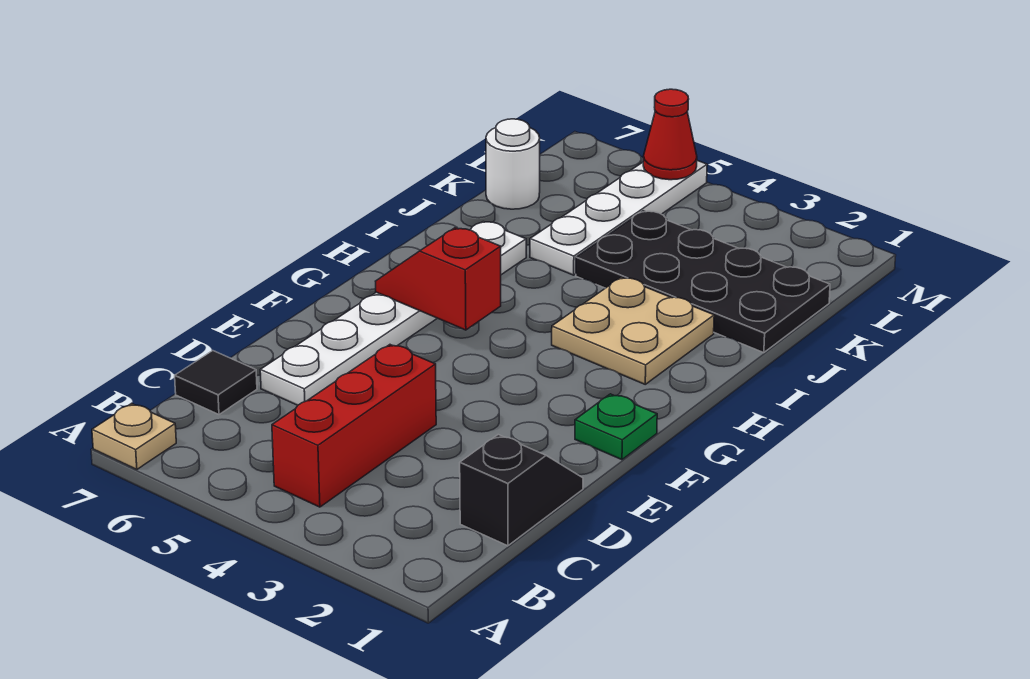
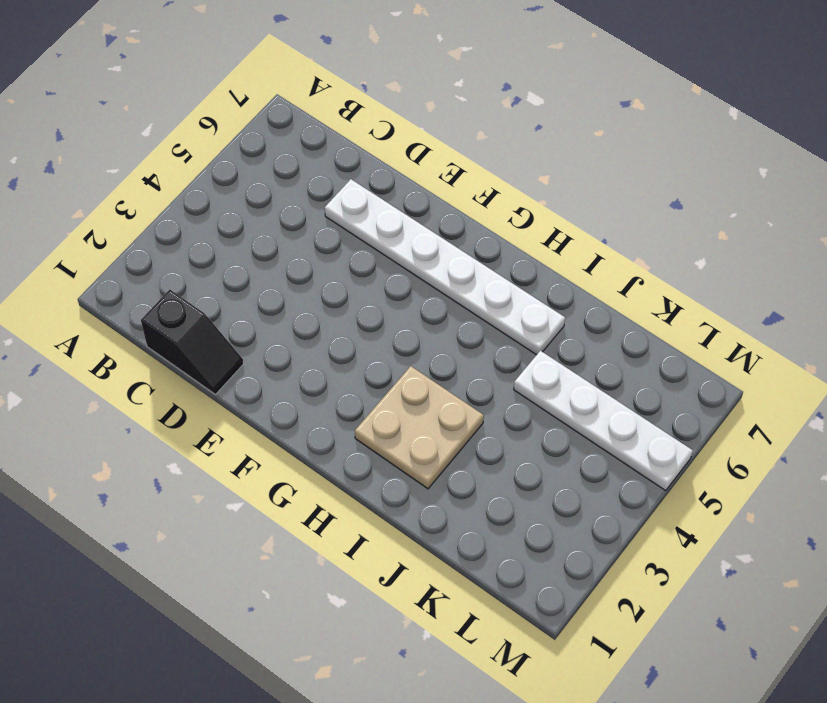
none -> tan 1x1 plate [92,403,176,469]
none -> red 1x3 brick [272,345,436,507]
none -> black 1x1 tile [175,351,257,414]

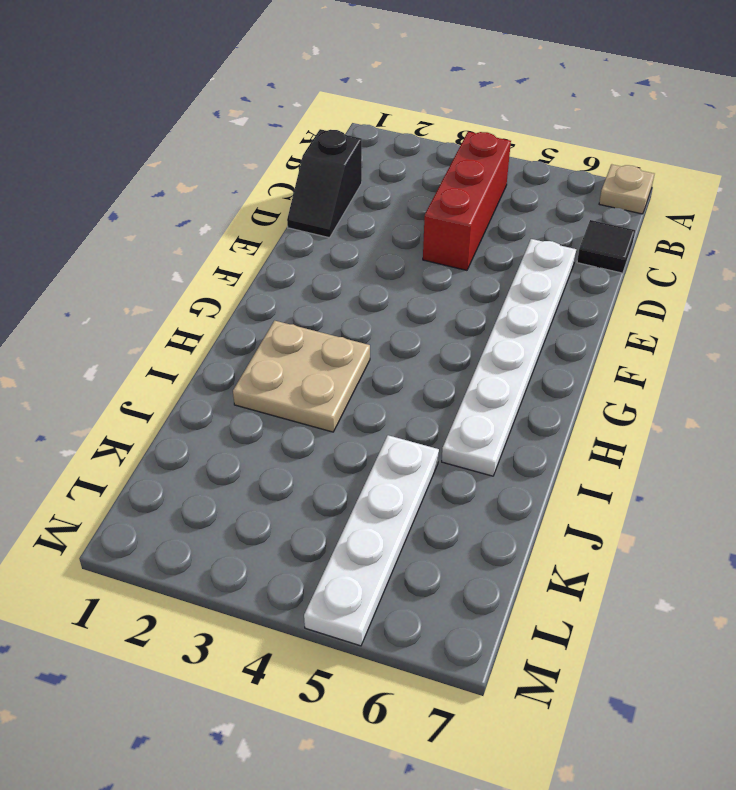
none -> green 1x1 plate [575,394,657,460]
none -> black 2x4 plate [576,211,830,353]
none -> white 1x1 round brick [486,119,540,209]

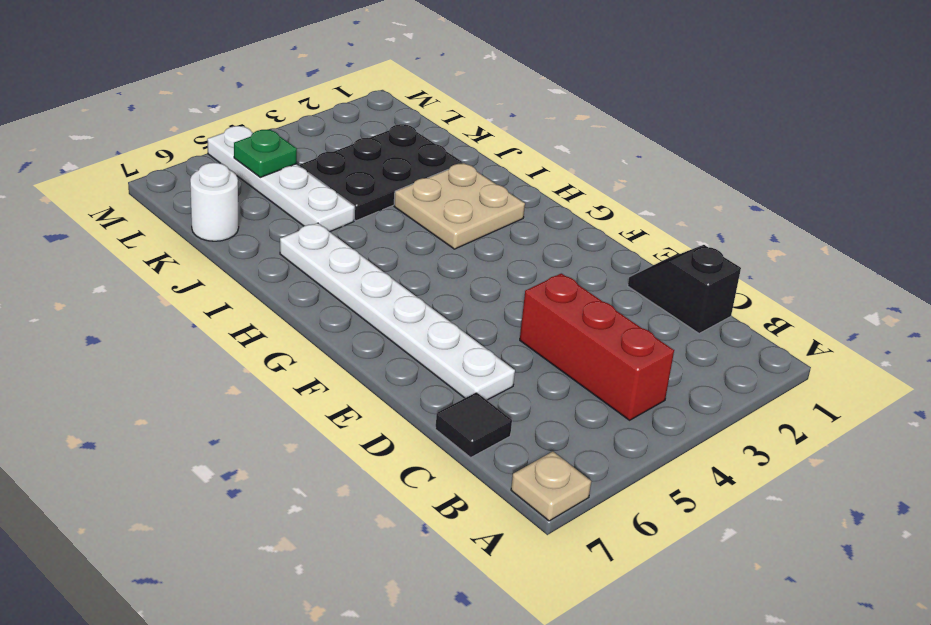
black 2x3 plate [300,124,462,221] -> black 2x4 plate [576,211,830,353]
green 1x1 plate [234,130,297,177] -> green 1x1 plate moved to [575,394,657,460]
none -> red 1x2 slope [376,228,501,330]
none -> red 1x1 cone [643,89,697,180]

